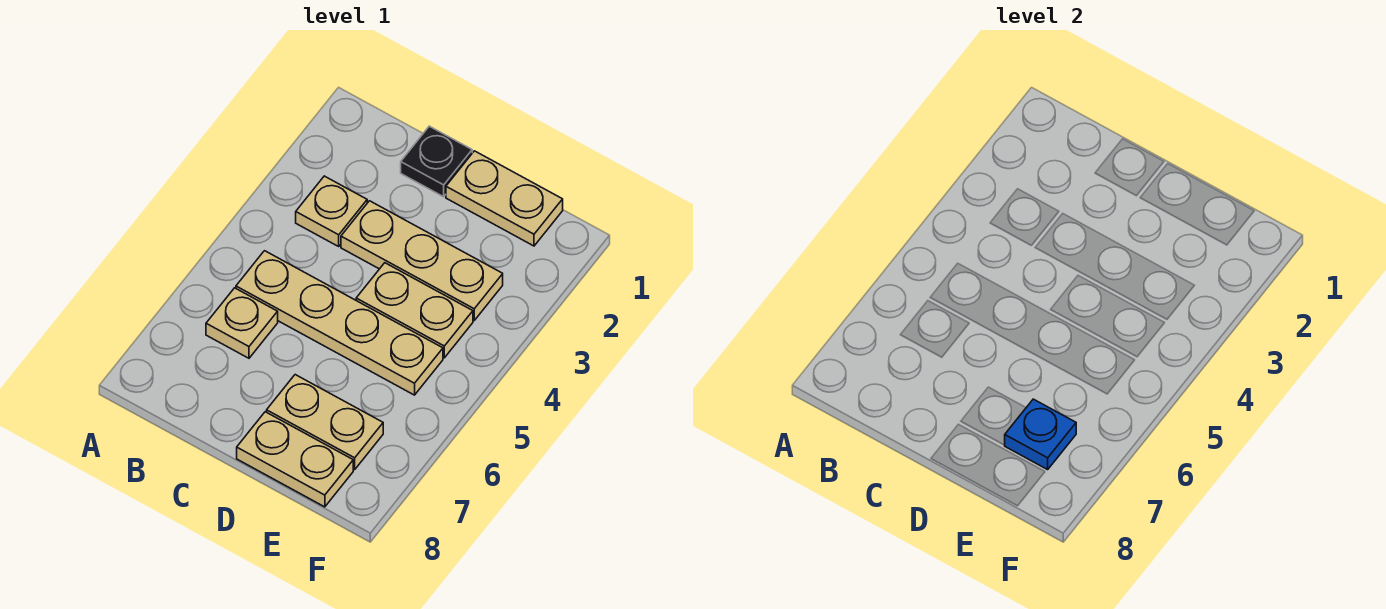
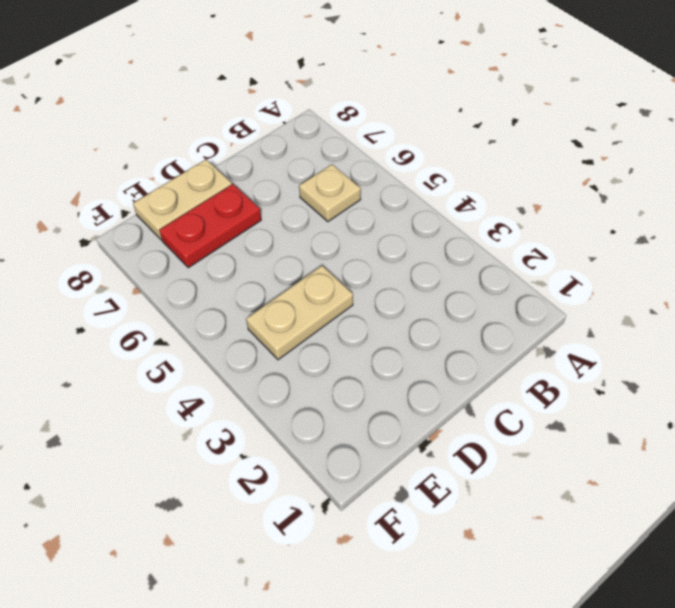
red 1x2 plate [159,184,261,268] -> tan 1x2 plate [267,375,383,470]
none -> tan 1x1 plate [296,176,367,246]
none -> tan 1x4 plate [236,251,443,395]

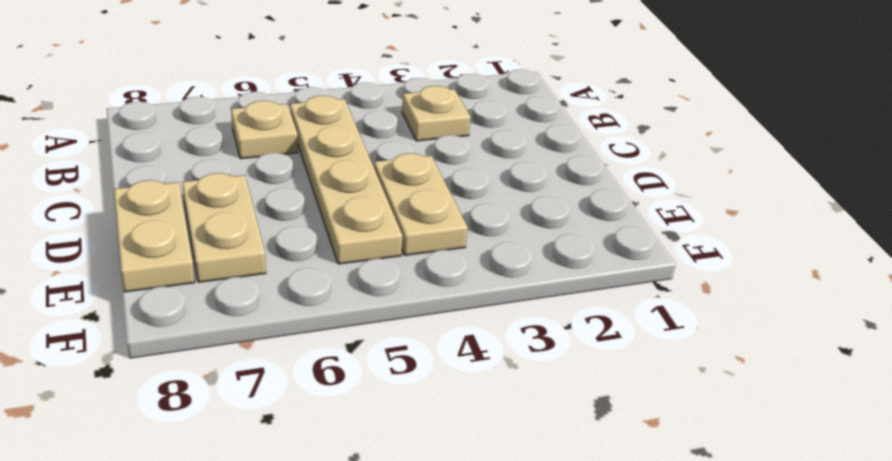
none -> black 1x1 plate [401,126,472,197]
none -> tan 1x3 plate [341,201,503,320]

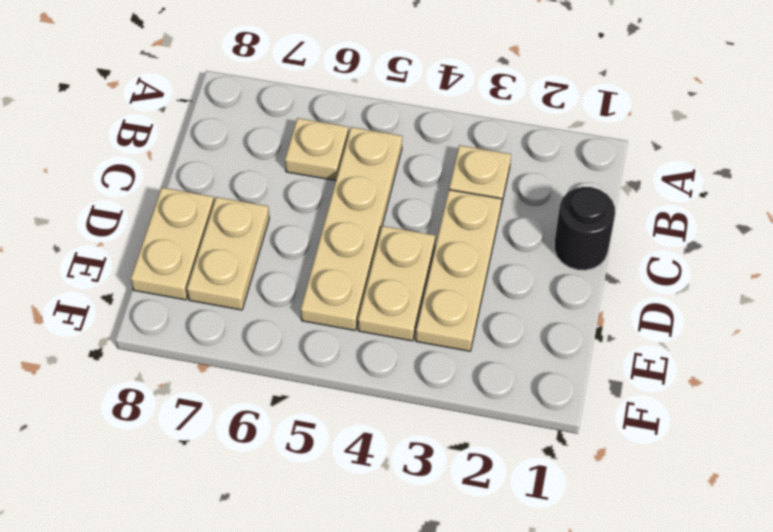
black 1x1 round brick [554,187,615,270] -> black 1x1 plate [401,126,472,197]
none -> tan 1x2 plate [446,151,563,246]
none -> blue 1x1 plate [1005,399,1076,470]

